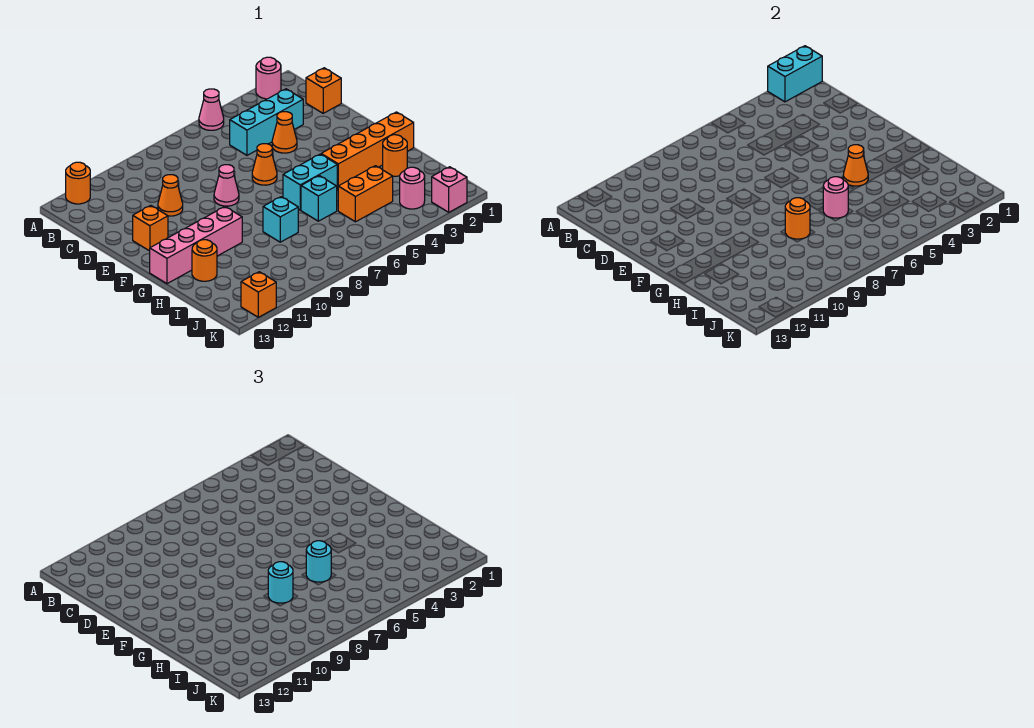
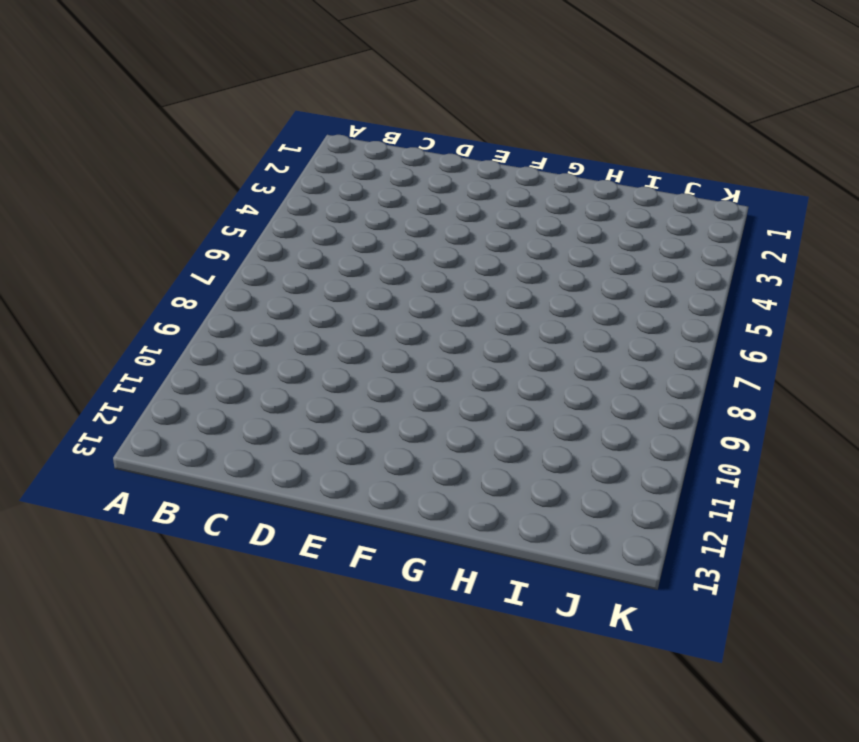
none -> pink 1x1 round brick [256,57,281,99]
none -> pink 1x1 cone [199,89,224,130]
none -> orange 1x1 round brick [66,162,90,204]

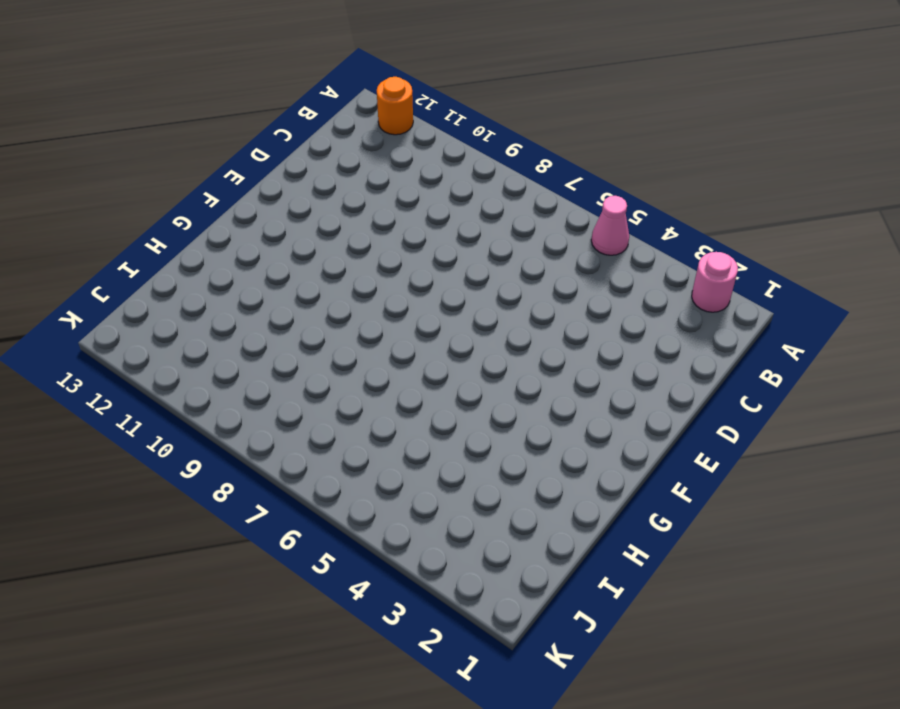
none -> orange 1x1 brick [306,68,341,113]
none -> cyan 1x3 brick [230,89,303,155]
none -> orange 1x1 cone [272,112,297,153]

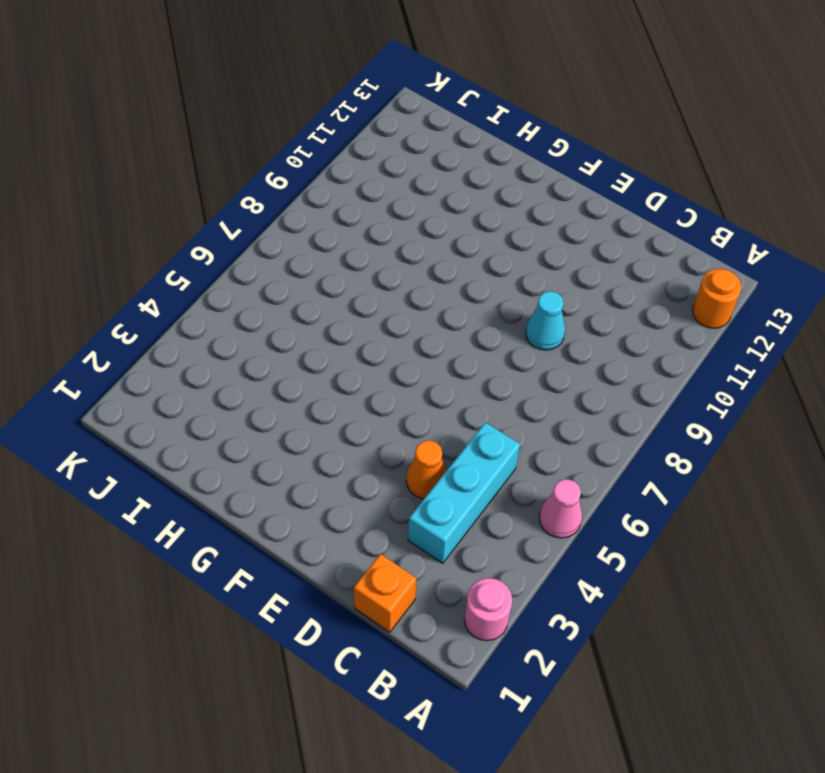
cyan 1x1 cone [526,291,565,350] -> none
none -> orange 1x1 cone [158,175,183,216]
none -> orange 1x1 cone [252,144,277,185]
none -> pink 1x1 cone [214,165,239,206]

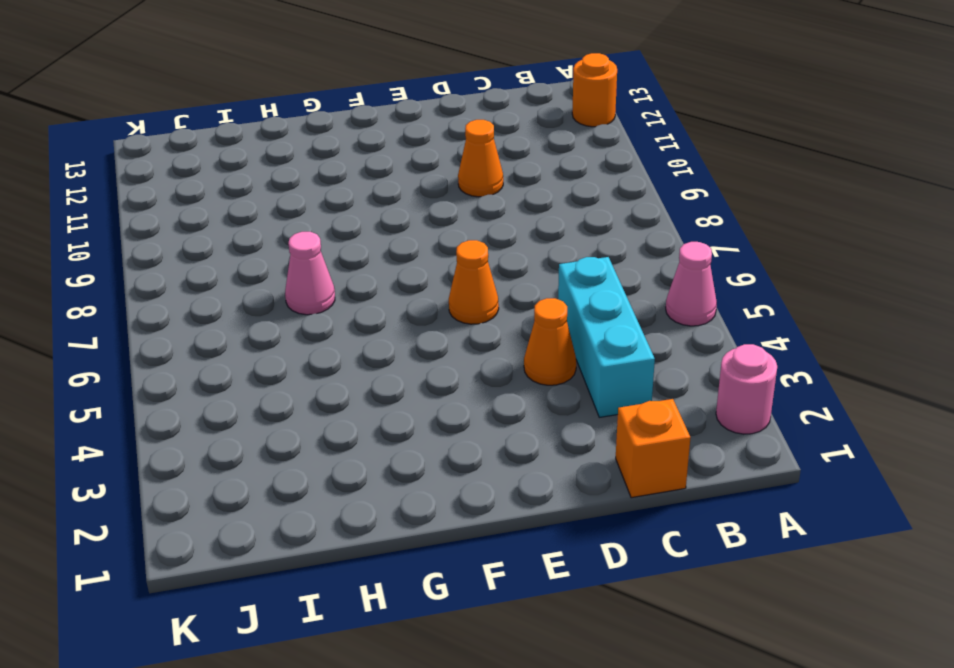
pink 1x1 cone [285,232,335,315] -> pink 1x1 cone moved to [214,165,239,206]
none -> orange 1x1 brick [133,205,168,251]
none -> orange 1x4 brick [321,112,414,189]
none -> cyan 1x2 brick [283,154,337,210]

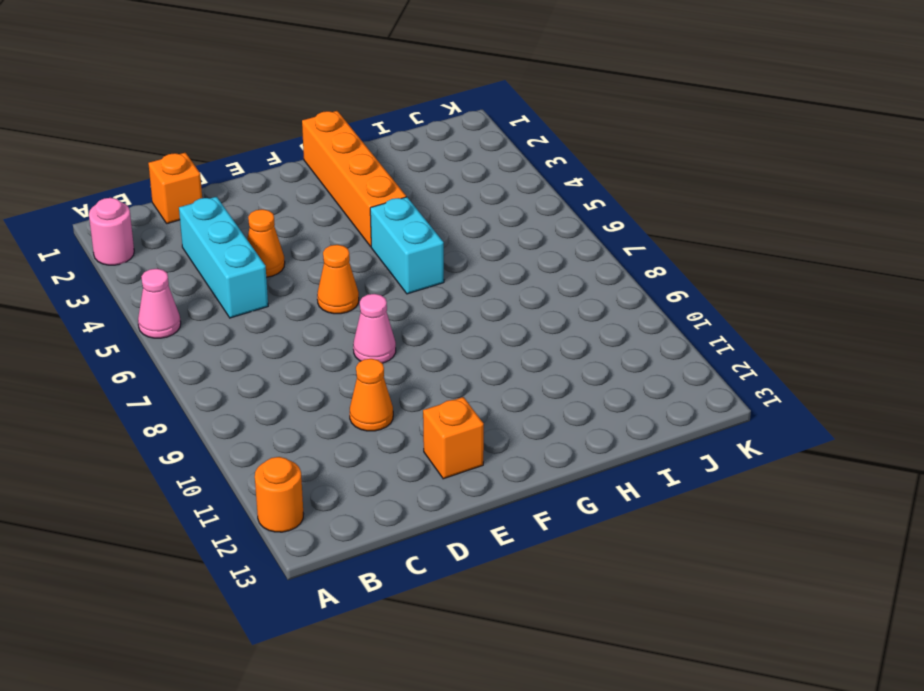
none -> pink 1x4 brick [150,207,242,284]
none -> orange 1x1 round brick [383,135,407,176]
none -> cyan 1x1 brick [301,176,337,221]

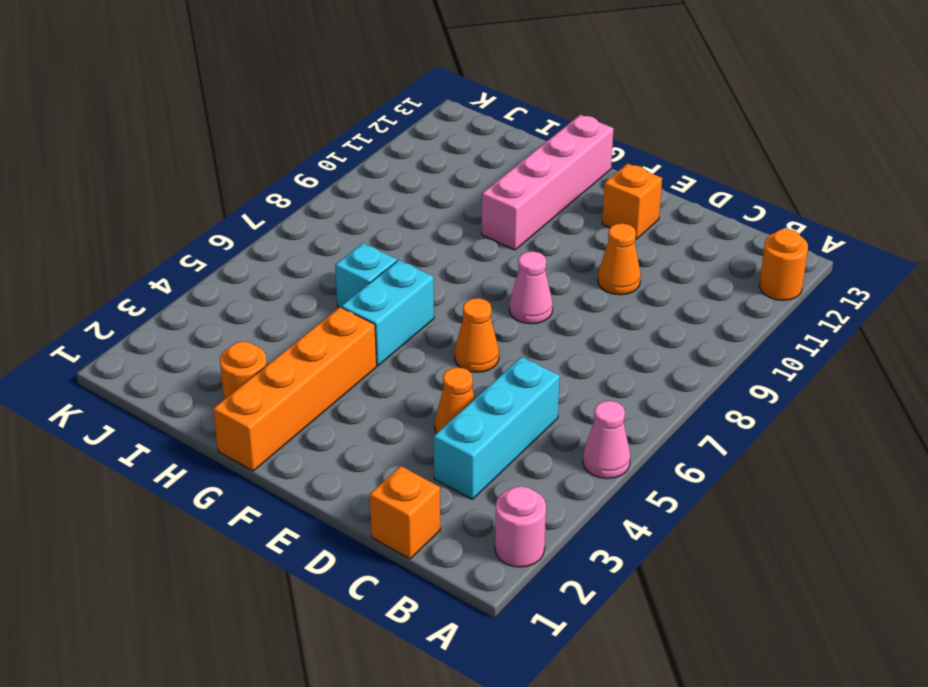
none -> cyan 1x1 brick [263,197,298,242]
none -> orange 1x1 round brick [192,240,217,281]
none -> orange 1x2 brick [338,166,393,222]

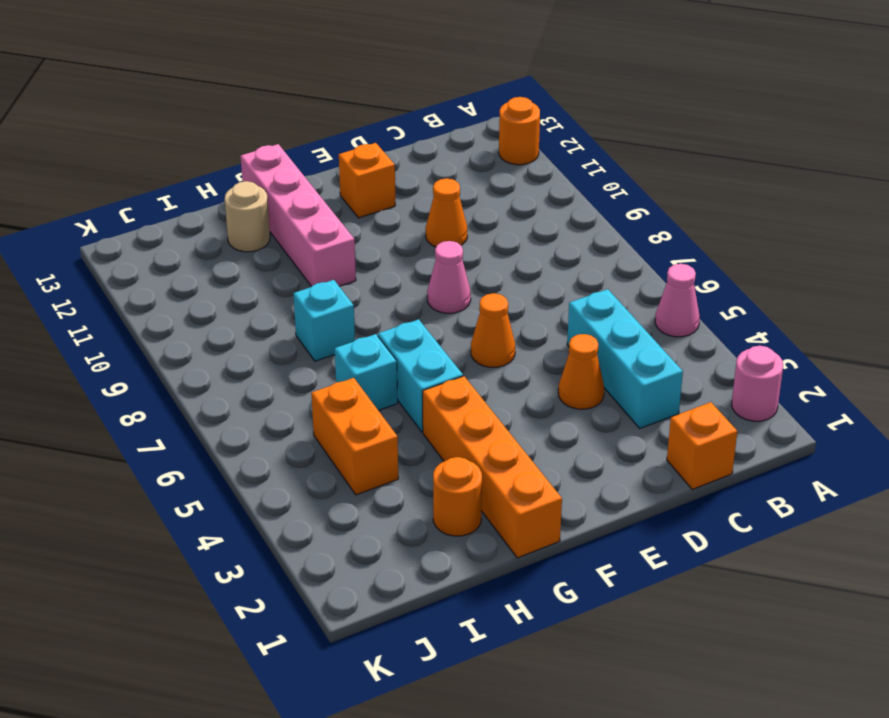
tan 1x1 round brick [225,181,270,252] -> orange 1x1 round brick [192,240,217,281]
none -> pink 1x1 round brick [400,167,425,209]
none -> pink 1x1 brick [432,167,467,212]
none -> orange 1x1 brick [241,272,276,317]

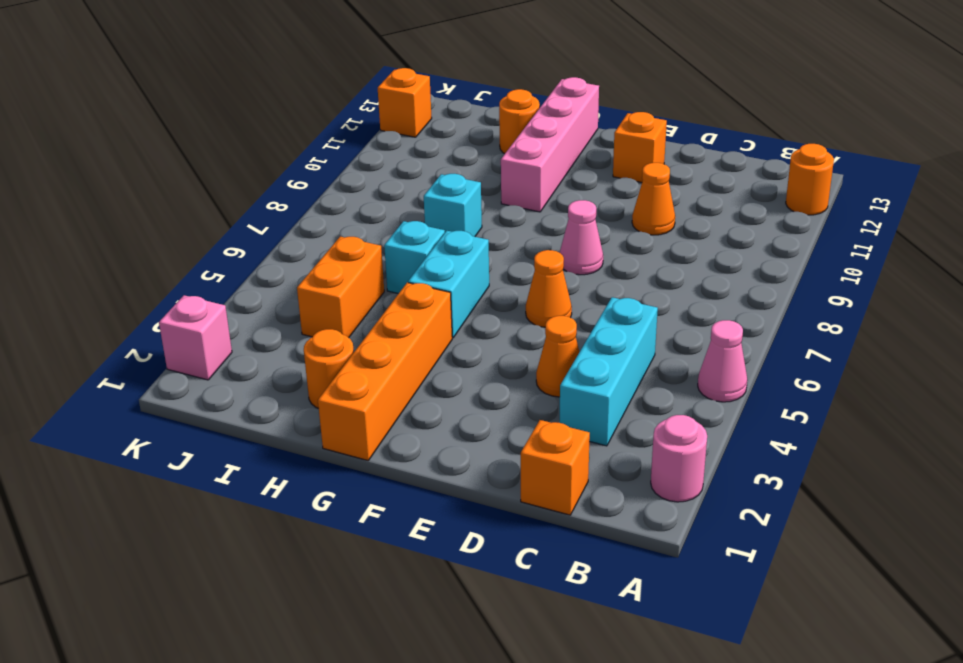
none -> pink 1x1 round brick [400,167,425,209]
none -> cyan 1x2 brick [768,46,822,102]
none -> orange 1x1 cone [843,145,868,186]

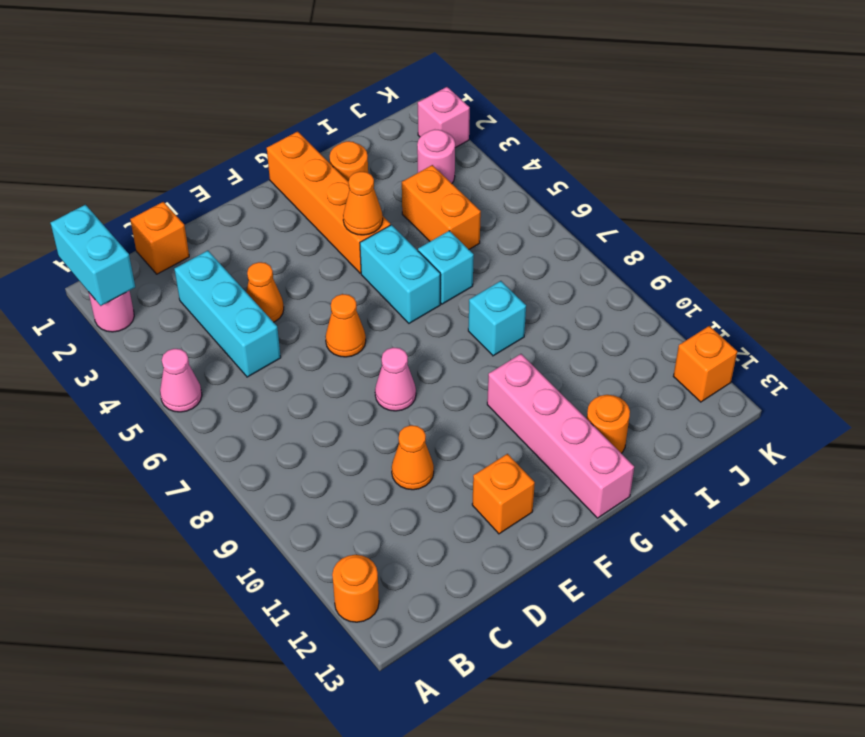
none -> pink 1x1 round brick [823,177,848,218]
none -> orange 1x1 round brick [785,198,810,239]
none -> cyan 1x1 round brick [306,541,331,582]

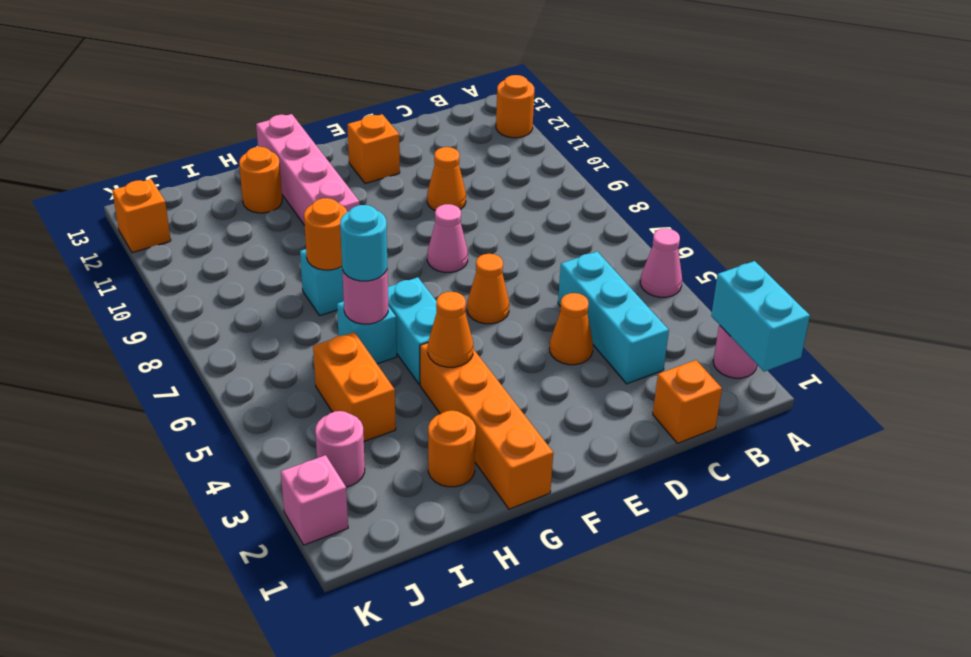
none -> cyan 1x1 round brick [268,562,293,603]

